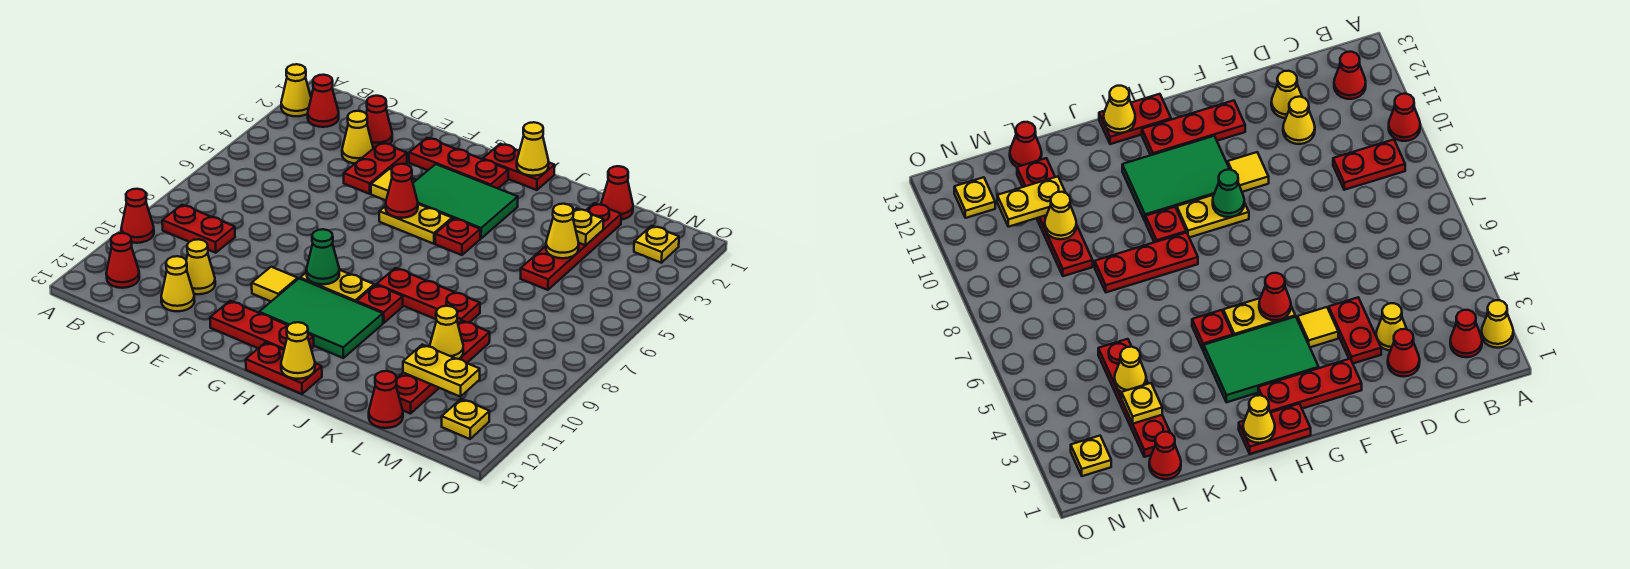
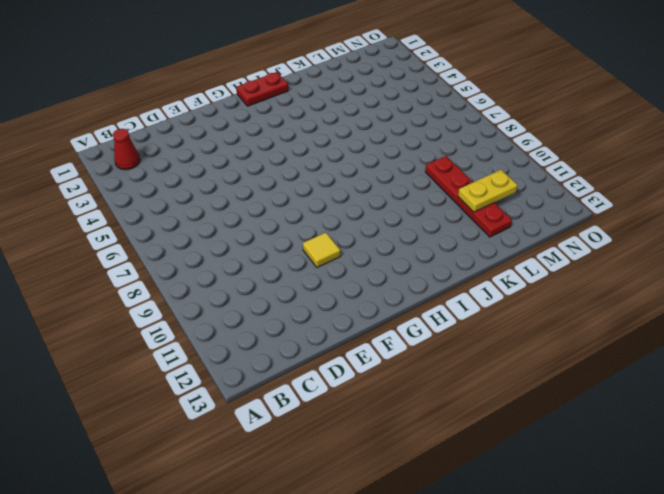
none -> yellow 1x1 cone [281,64,311,116]
none -> red 1x1 cone [121,189,154,243]
none -> red 1x2 plate [162,205,235,253]
none -> red 1x1 cone [106,233,139,288]

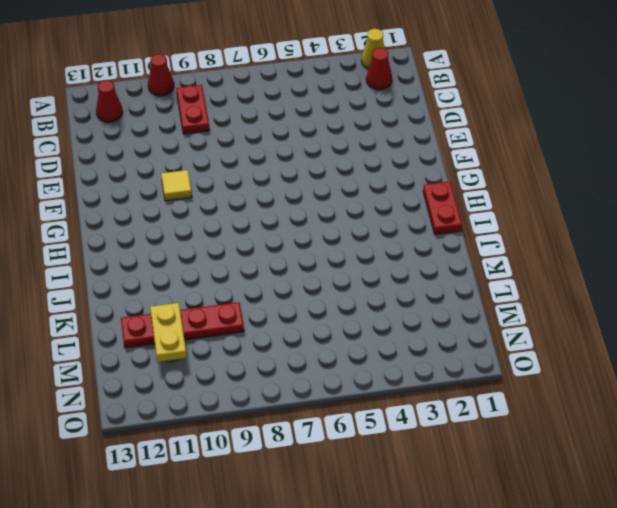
none -> red 1x1 cone [366,96,392,148]
none -> yellow 1x1 cone [342,111,373,163]
none -> yellow 1x1 cone [186,239,215,294]
none -> yellow 1x1 cone [161,256,194,311]

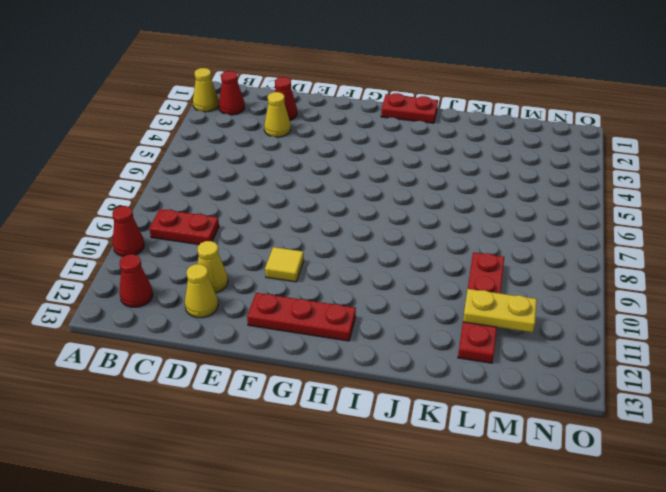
none -> red 1x2 plate [344,142,407,194]
none -> red 1x3 plate [409,138,508,188]
none -> yellow 1x1 tile [371,169,415,200]
none -> green 2x3 tile [413,164,518,239]

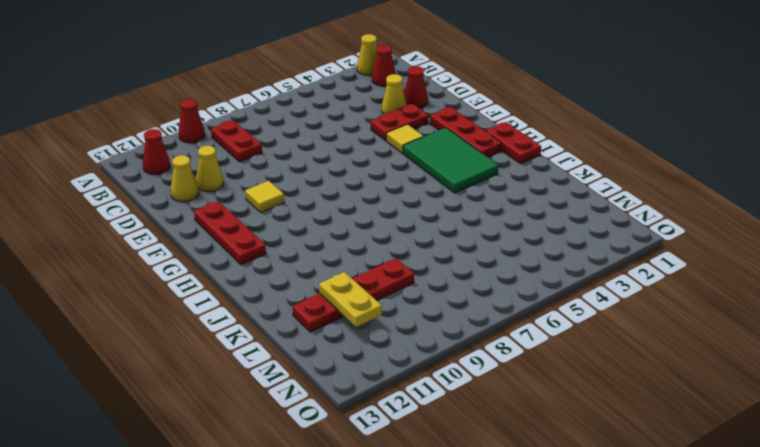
none -> yellow 1x2 plate [379,204,452,244]
none -> yellow 1x2 plate [300,270,374,302]
none -> green 2x3 tile [259,278,383,358]
none -> red 1x2 plate [246,342,322,394]

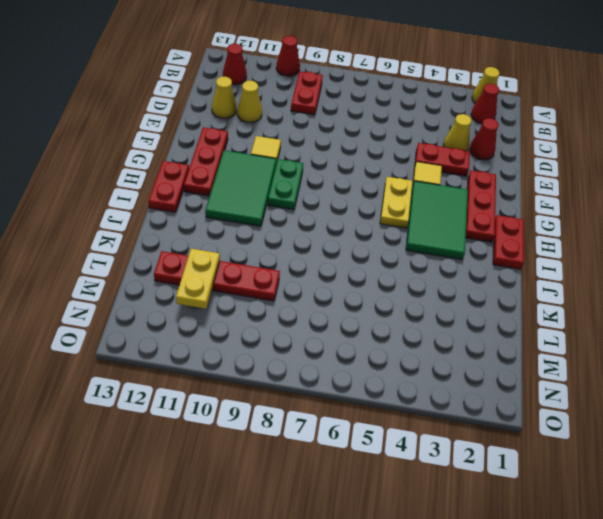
green 1x2 plate [268,159,303,210] -> yellow 1x2 plate [300,270,374,302]
none -> red 1x1 plate [435,218,480,255]
none -> red 1x3 plate [377,268,480,323]
none -> red 1x1 plate [357,285,403,323]
none -> red 1x1 cone [601,166,633,220]

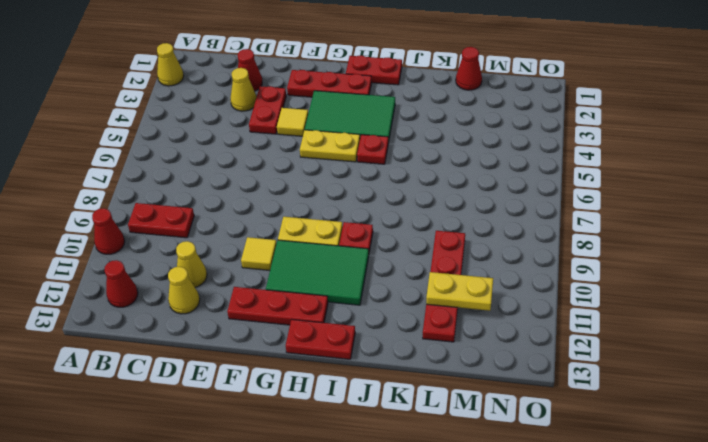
none -> red 1x1 cone [308,75,339,127]
none -> red 1x3 plate [377,268,480,323]
none -> red 1x4 plate [521,203,621,290]
none -> red 1x1 cone [369,371,403,428]

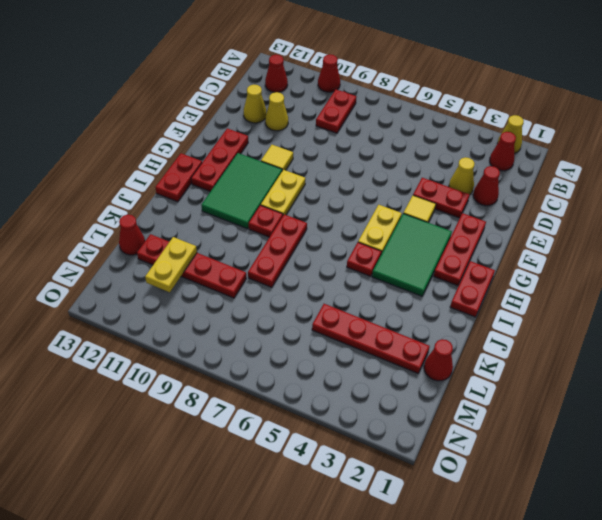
none -> yellow 1x1 plate [634,226,679,263]
none -> yellow 1x1 plate [442,399,490,439]
none -> red 1x1 cone [386,164,418,218]
none -> green 1x1 cone [306,229,339,284]

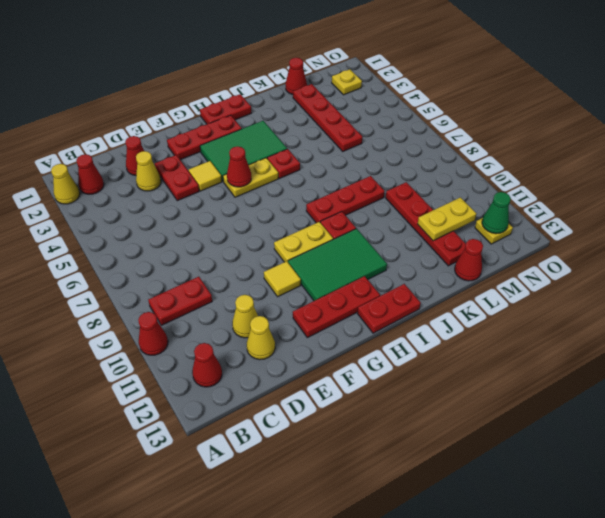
green 1x1 cone [482,192,511,234] -> green 1x1 cone moved to [306,229,339,284]
none -> yellow 1x1 cone [517,122,549,176]
none -> yellow 1x1 cone [281,322,315,379]
none -> yellow 1x1 plate [573,208,604,245]
none -> yellow 1x1 cone [546,204,579,258]

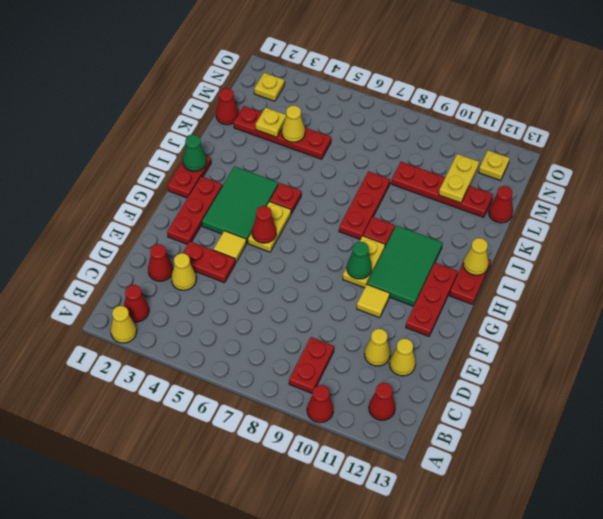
green 1x1 cone [183,134,207,171] -> yellow 1x1 cone [517,122,549,176]
none -> yellow 1x1 cone [430,306,463,359]

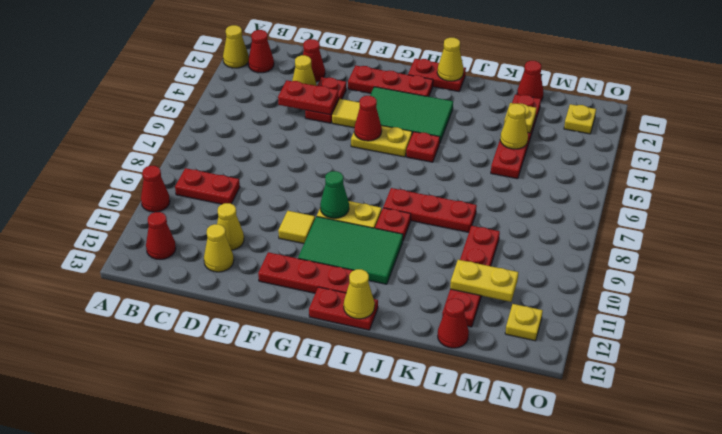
red 1x2 plate [278,80,338,115] -> none
none -> yellow 1x1 cone [430,306,463,359]

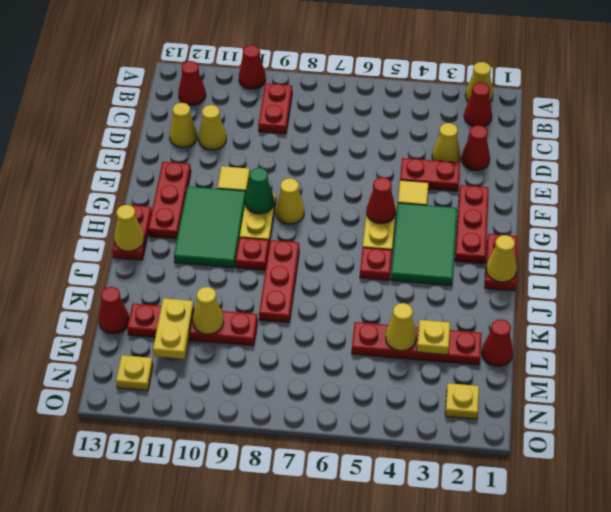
yellow 1x1 cone [276,178,304,224] -> none

